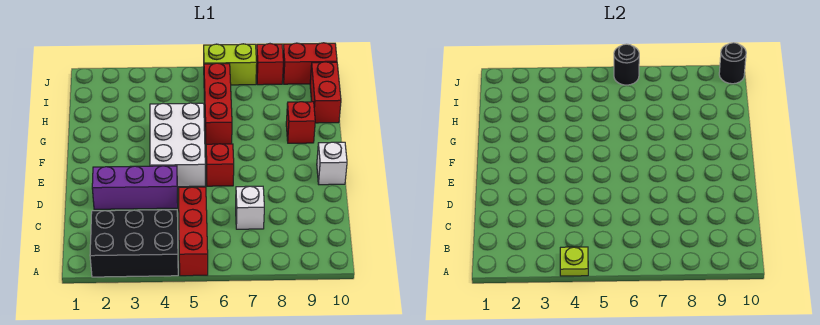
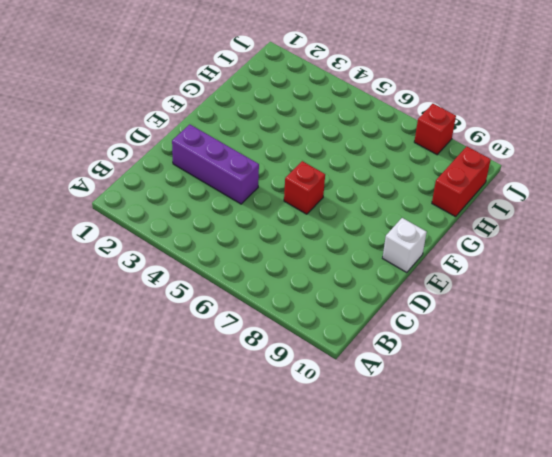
none -> black 2x3 brick [90,210,178,277]
none -> red 1x3 brick [179,187,208,276]
none -> white 1x1 brick [236,186,264,229]

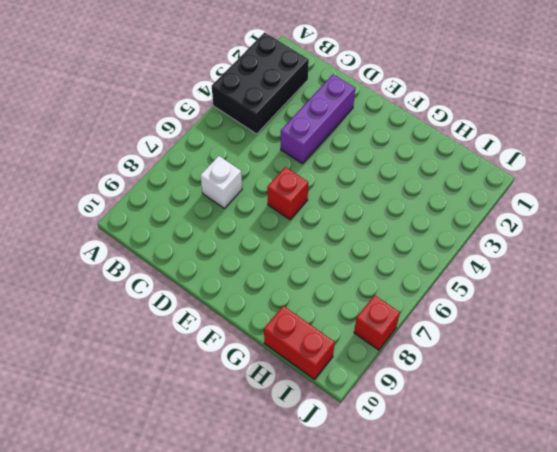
none -> red 1x3 brick [179,187,208,276]
none -> white 2x3 brick [150,103,205,187]
none -> white 1x1 brick [317,142,347,185]

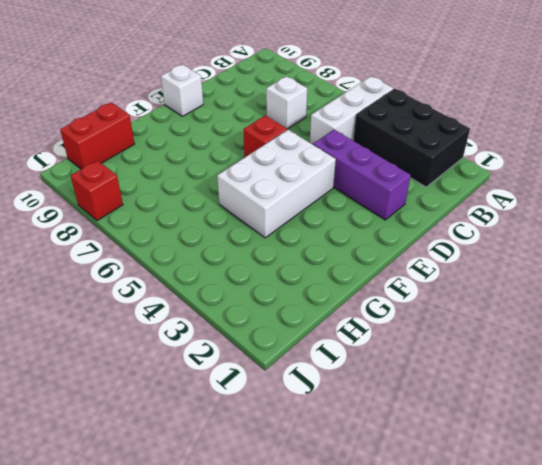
white 1x3 brick [310,76,393,145] -> red 1x3 brick [179,187,208,276]
none -> red 1x3 brick [204,63,232,144]
none -> red 1x1 brick [286,102,315,143]
none -> lime 1x2 brick [204,44,257,85]

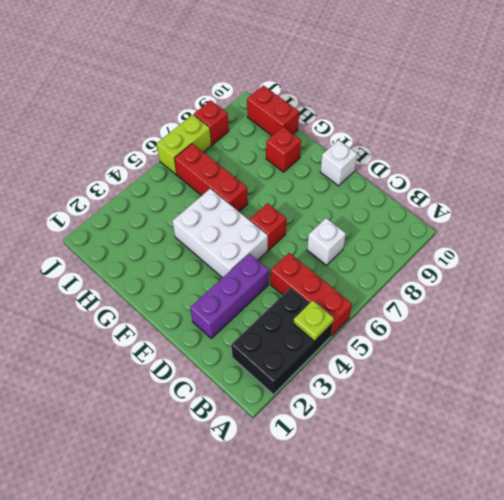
none -> red 1x2 brick [283,43,337,84]
none -> black 1x1 round brick [614,44,639,85]
none -> black 1x1 round brick [719,43,746,84]

